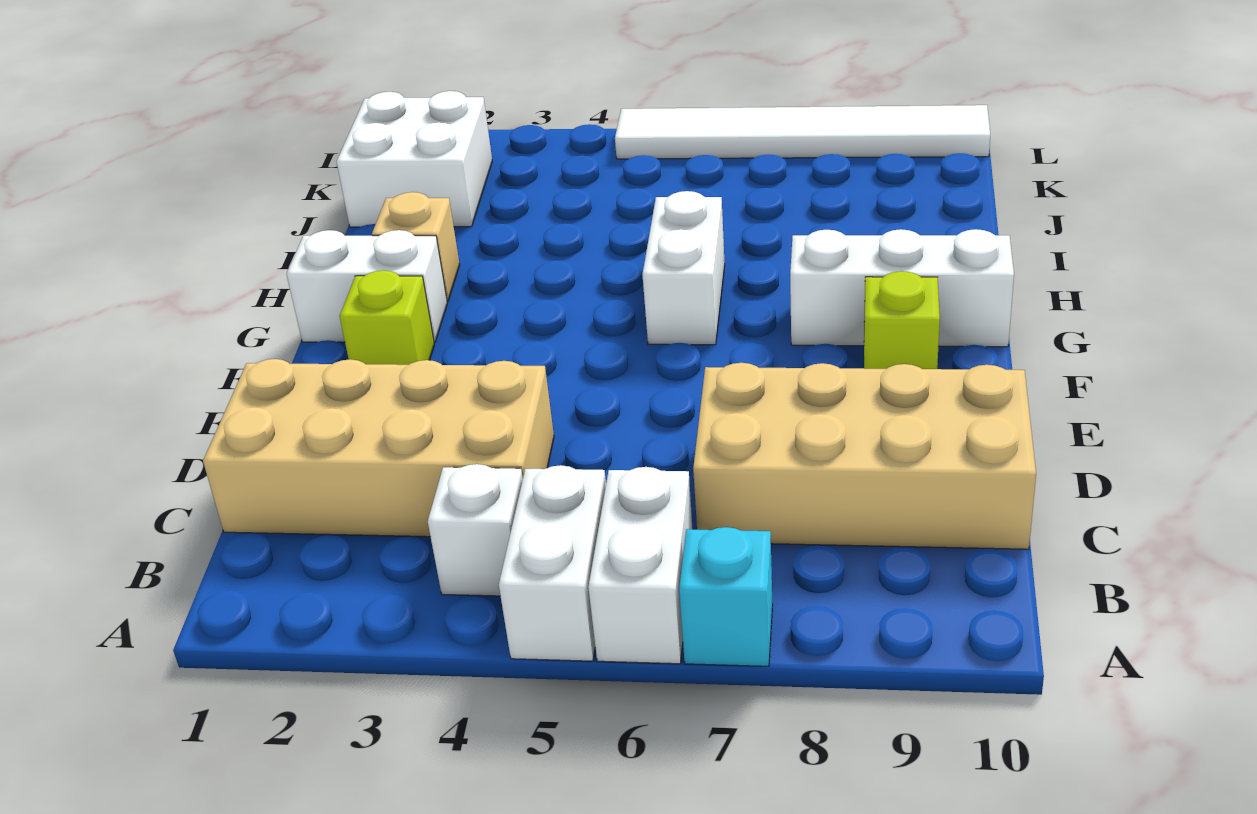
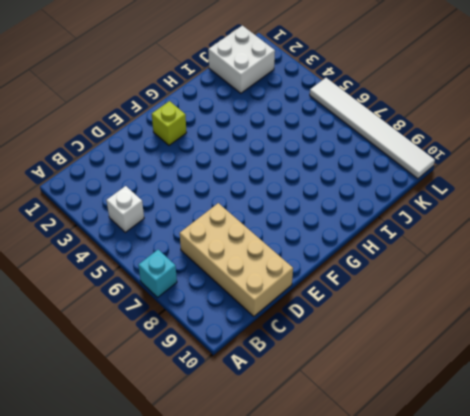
none -> white 1x2 brick [499,465,606,661]
none -> white 1x2 brick [588,467,693,664]
none -> tan 2x4 brick [203,359,554,537]

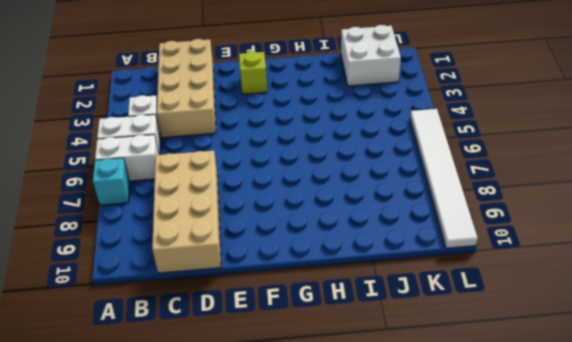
none -> lime 1x1 brick [864,271,940,369]
none -> white 1x2 brick [287,230,447,343]
none -> white 1x2 brick [642,191,725,345]

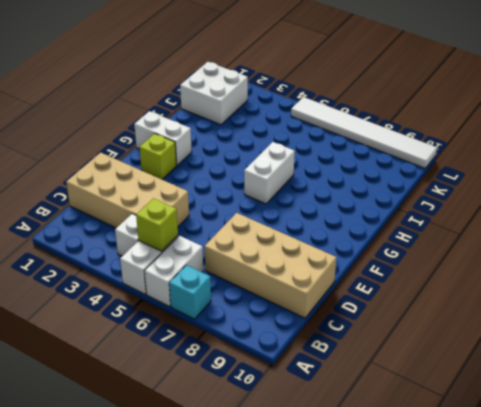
lime 1x1 brick [136,198,178,251] -> lime 1x1 brick moved to [864,271,940,369]
none -> white 1x3 brick [790,229,1014,347]
none -> tan 1x1 brick [372,192,460,302]

